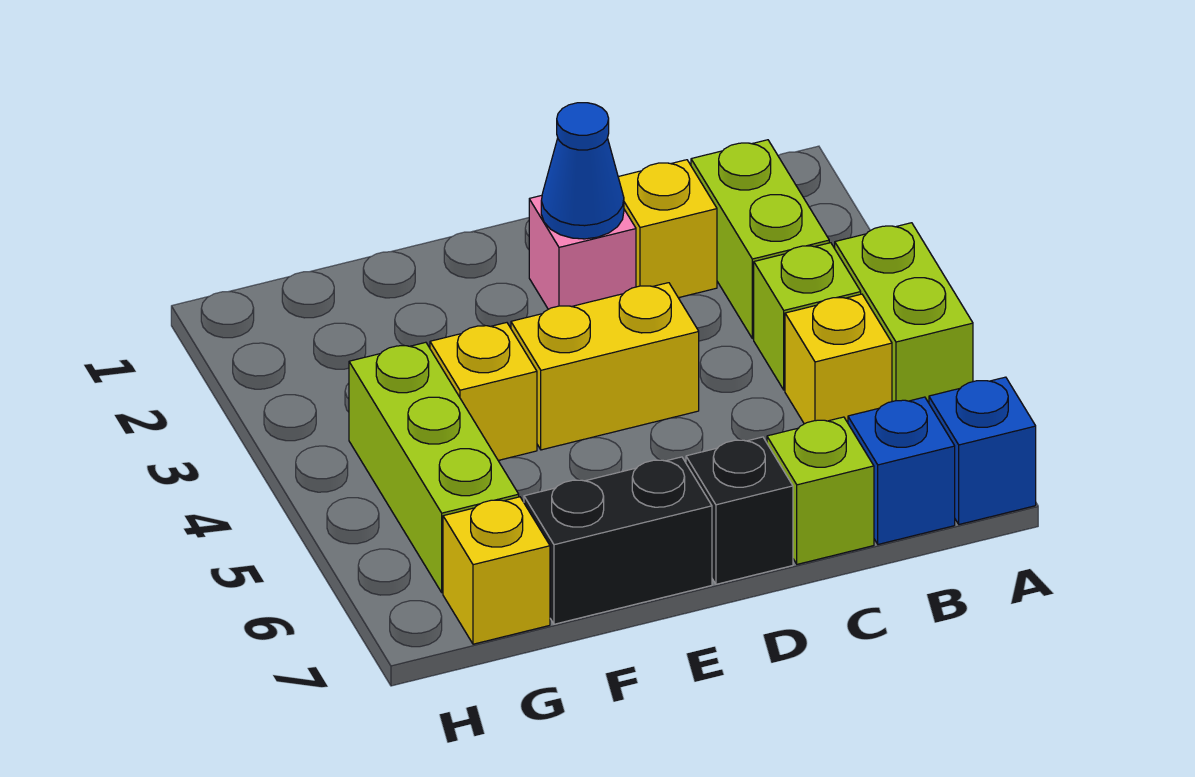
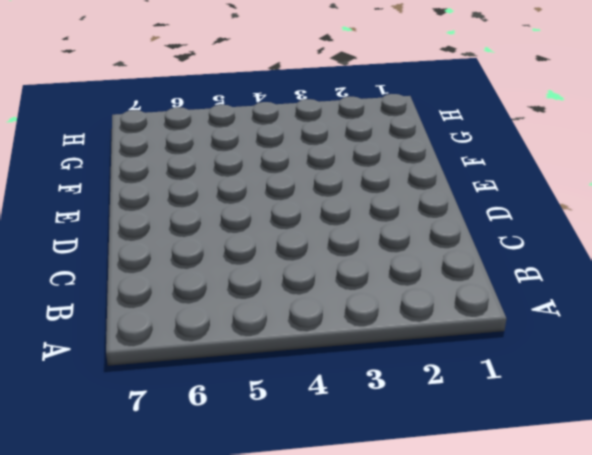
none -> lime 1x2 brick [835,223,973,403]
none -> blue 1x1 brick [929,377,1036,524]
none -> lime 1x2 brick [691,140,829,339]

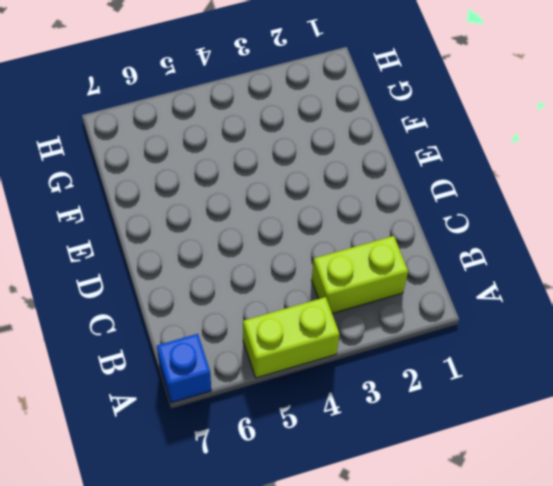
none -> lime 1x1 brick [754,243,861,390]
none -> yellow 1x1 brick [785,294,892,424]
none -> blue 1x1 brick [848,397,955,544]

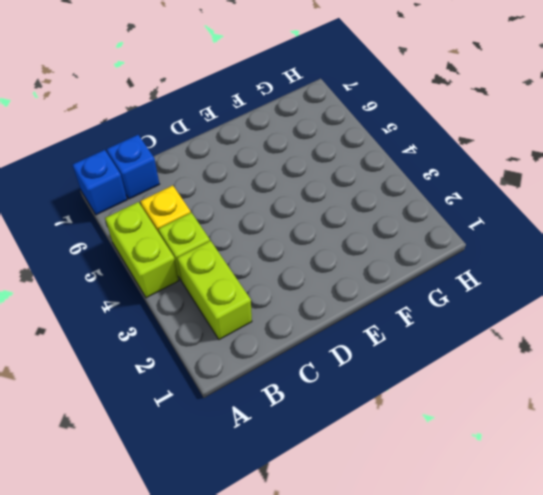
none -> yellow 1x1 brick [618,160,717,298]
none -> lime 1x1 brick [767,417,874,564]
none -> pink 1x1 brick [529,195,636,309]

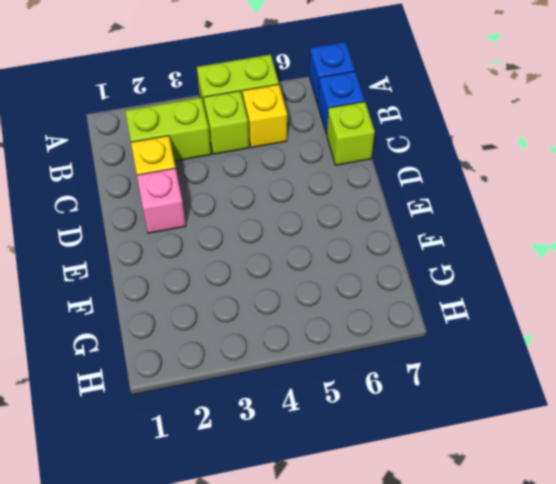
none -> yellow 1x2 brick [511,283,699,450]
none -> black 1x1 brick [686,437,793,584]
none -> black 1x2 brick [524,457,712,624]

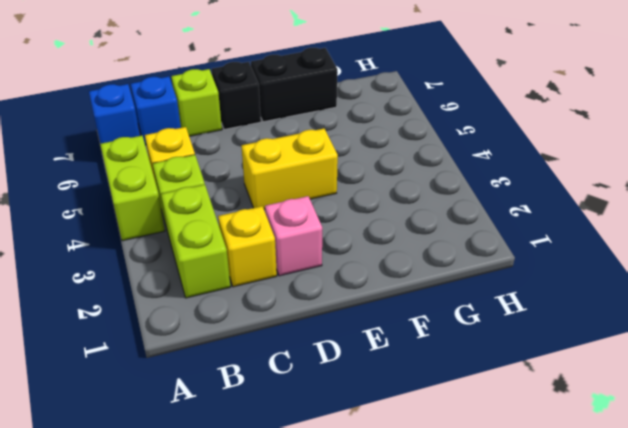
none -> yellow 1x1 brick [430,323,537,460]
none -> lime 1x3 brick [349,342,519,593]
none -> yellow 1x1 brick [443,497,550,644]

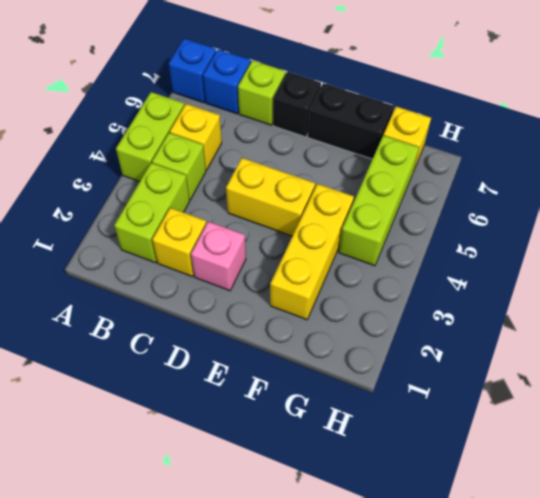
yellow 1x3 brick [270,184,354,320] -> yellow 1x1 brick [430,323,537,460]
none -> blue 1x1 cone [541,103,624,239]

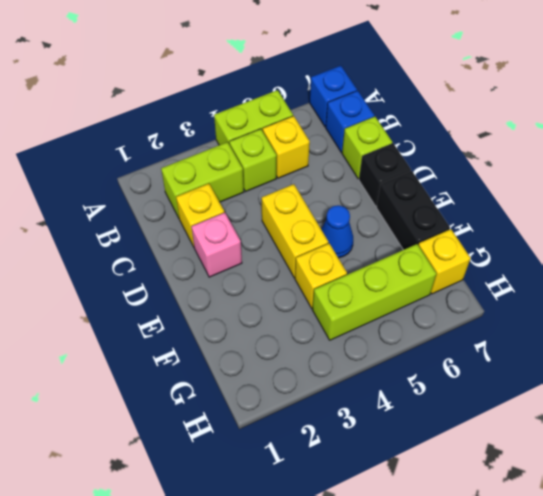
blue 1x1 cone [321,205,353,258] -> blue 1x1 cone moved to [541,103,624,239]

